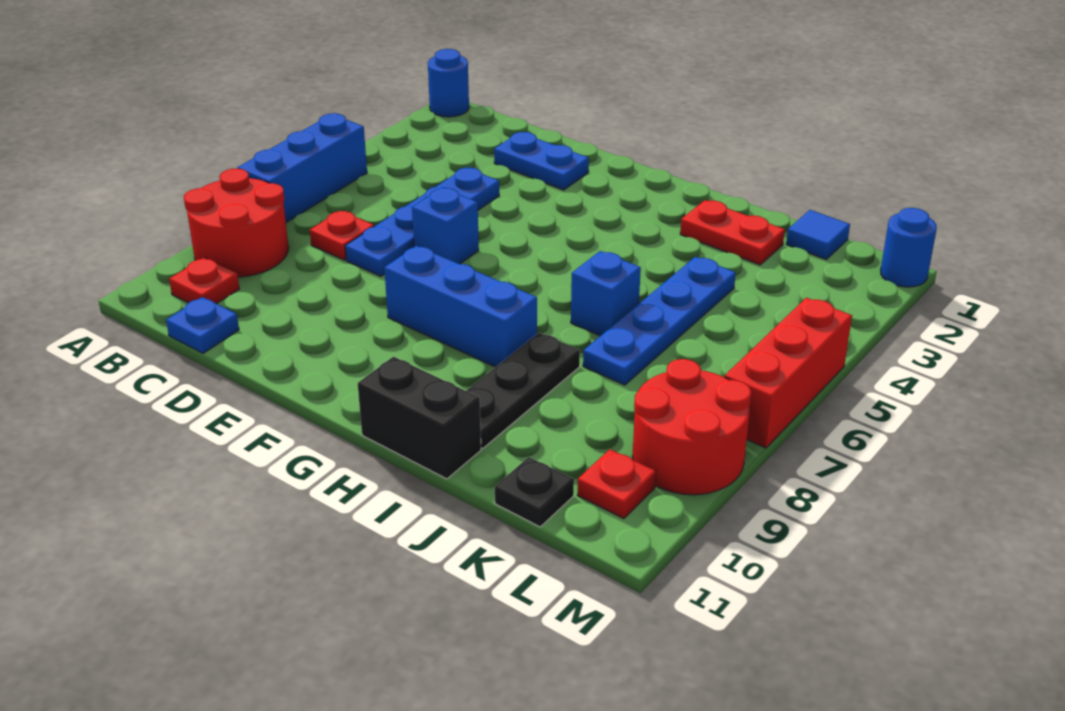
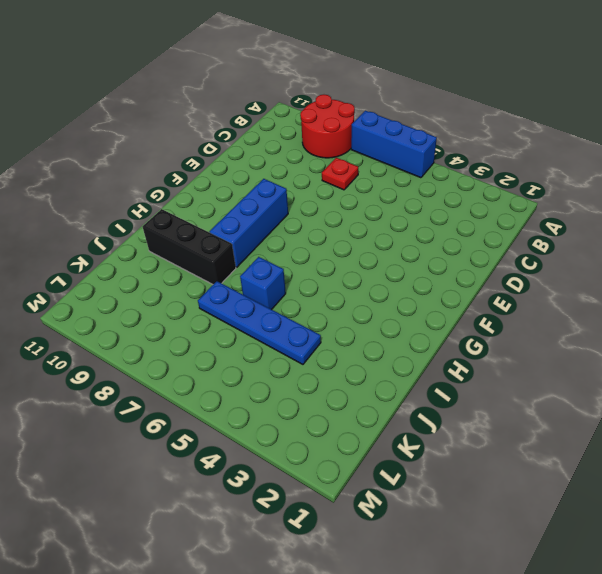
black 1x3 brick [143,209,236,284] -> black 1x3 plate [466,333,580,448]
none -> blue 1x1 round brick [428,49,469,117]
none -> red 1x1 plate [169,258,239,304]
none -> blue 1x1 plate [166,297,239,353]

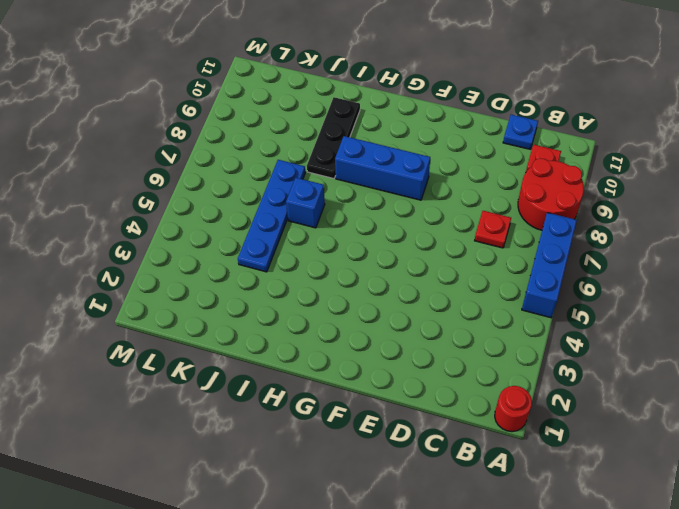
red 1x1 round brick [495,386,532,432] -> blue 1x1 round brick [428,49,469,117]
none -> blue 1x2 plate [494,132,589,190]
none -> blue 1x4 plate [345,168,499,276]
none -> blue 1x1 brick [412,188,479,264]

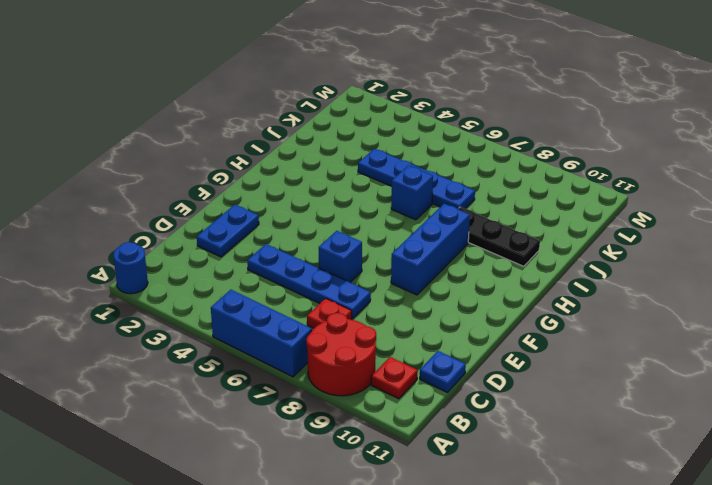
none -> black 1x2 brick [358,357,481,479]
none -> red 1x2 plate [680,200,785,265]
none -> blue 1x1 tile [786,210,850,259]

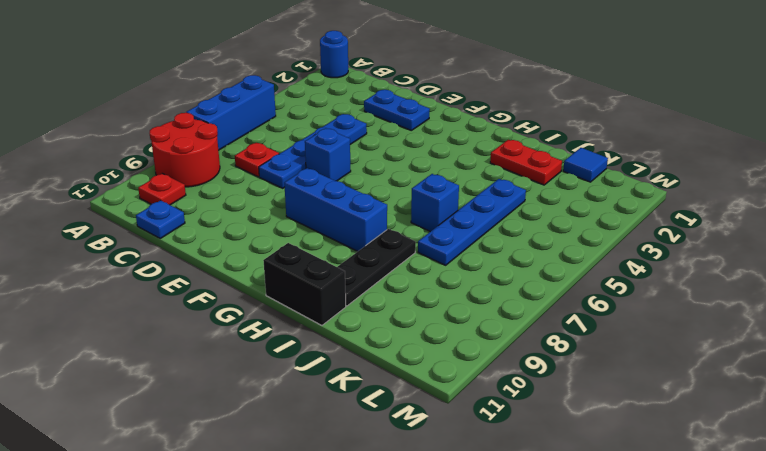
none -> black 1x1 plate [495,457,574,527]
none -> red 2x2 round brick [632,359,751,495]
none -> red 1x1 plate [578,449,656,519]

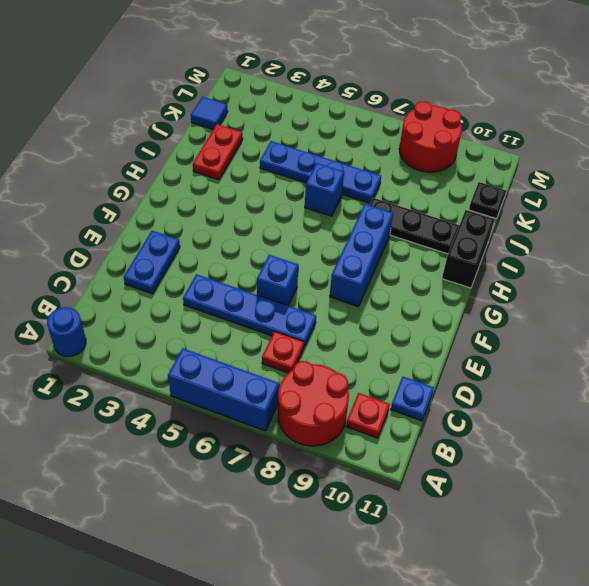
none -> red 1x1 plate [578,449,656,519]
none -> blue 1x1 round brick [881,208,937,287]
none -> red 1x3 brick [725,298,852,448]

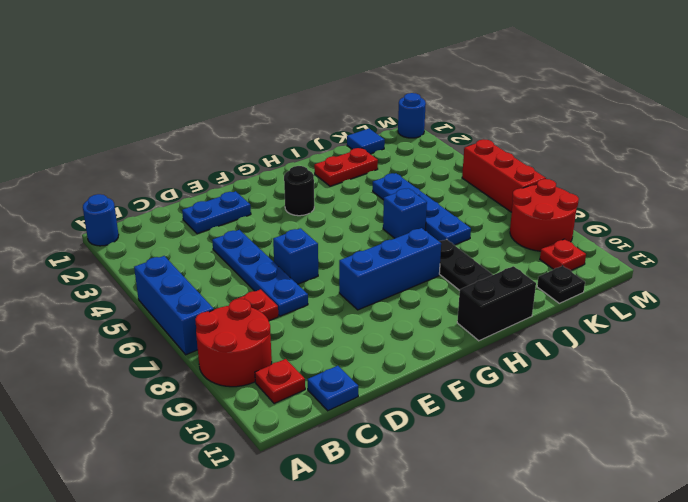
black 1x1 round brick [284,166,314,216] -> none

